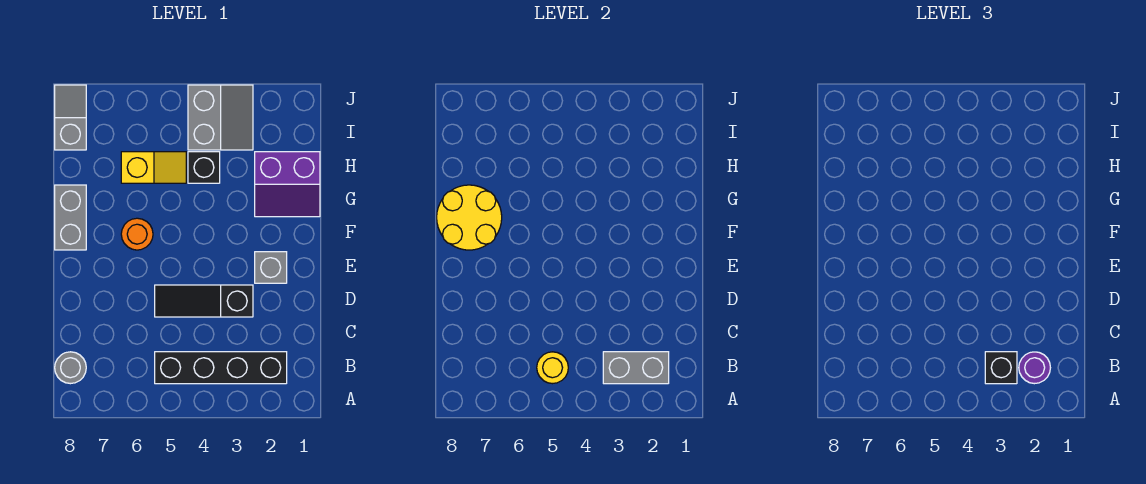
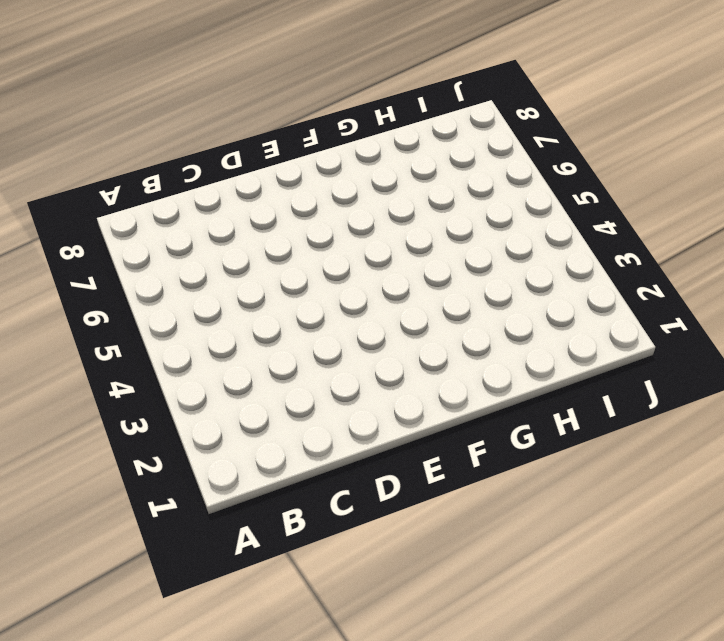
none -> black 1x4 brick [155,352,287,384]
none -> grey 1x1 round brick [55,352,86,384]
none -> black 1x3 slope [155,285,253,317]

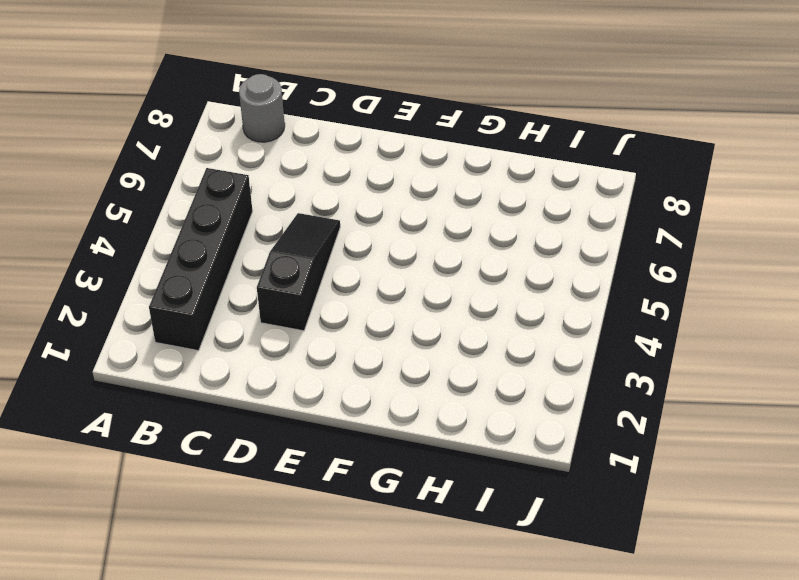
none -> grey 1x1 brick [255,252,287,283]
none -> orange 1x1 round brick [121,218,153,250]
none -> grey 1x2 brick [55,185,86,250]

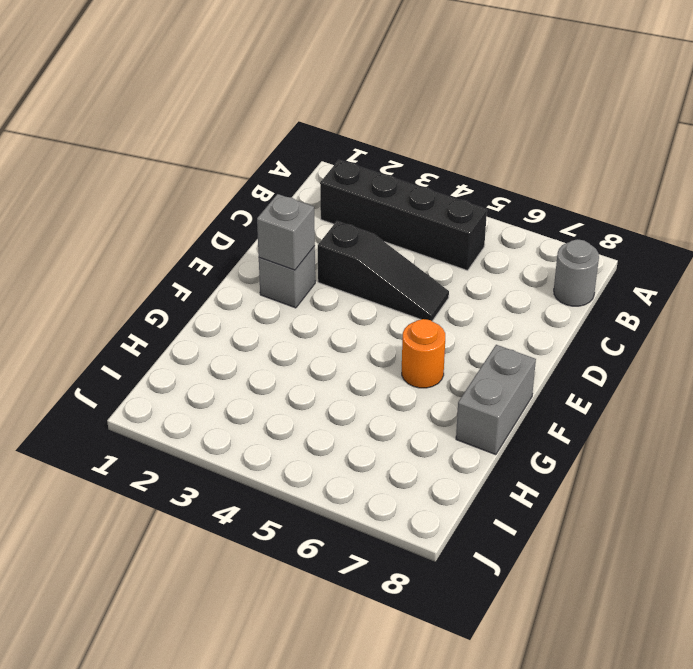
grey 1x1 brick [257,194,315,270] -> none
none -> purple 2x2 slope [255,152,320,217]
none -> black 1x1 brick [188,152,220,183]
none -> yellow 1x2 slope [121,152,186,183]

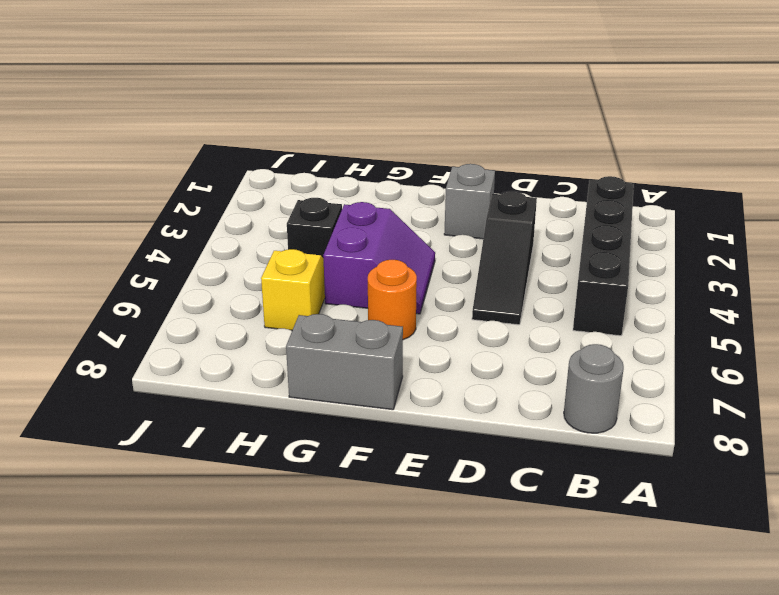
purple 2x2 slope [323,202,435,314] -> purple 2x2 slope moved to [255,152,320,217]
none -> grey 2x2 slope [188,85,253,150]
none -> grey 1x2 slope [55,85,86,150]
none -> grey 1x2 brick [603,352,669,384]

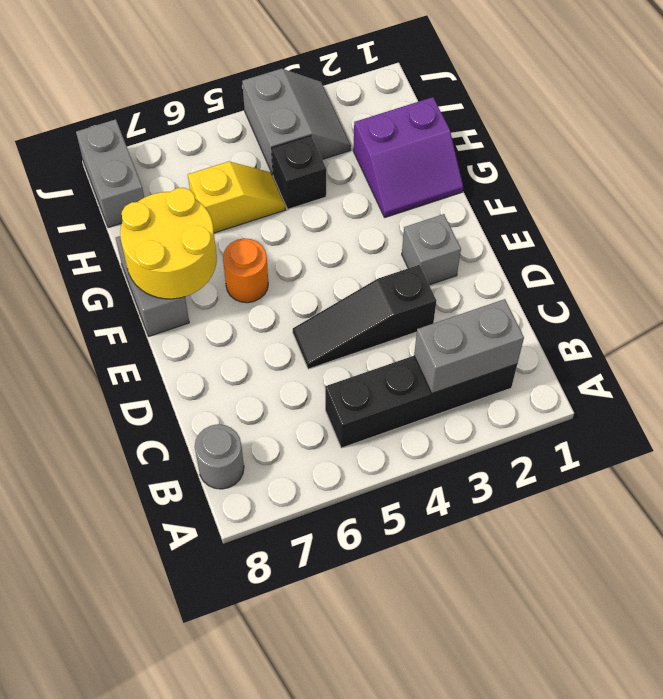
grey 1x2 brick [76,119,144,228] -> grey 1x2 slope [55,85,86,150]
none -> yellow 1x1 round brick [537,352,568,384]
none -> purple 1x1 round brick [1019,352,1050,384]
none -> black 1x1 brick [985,352,1017,384]

